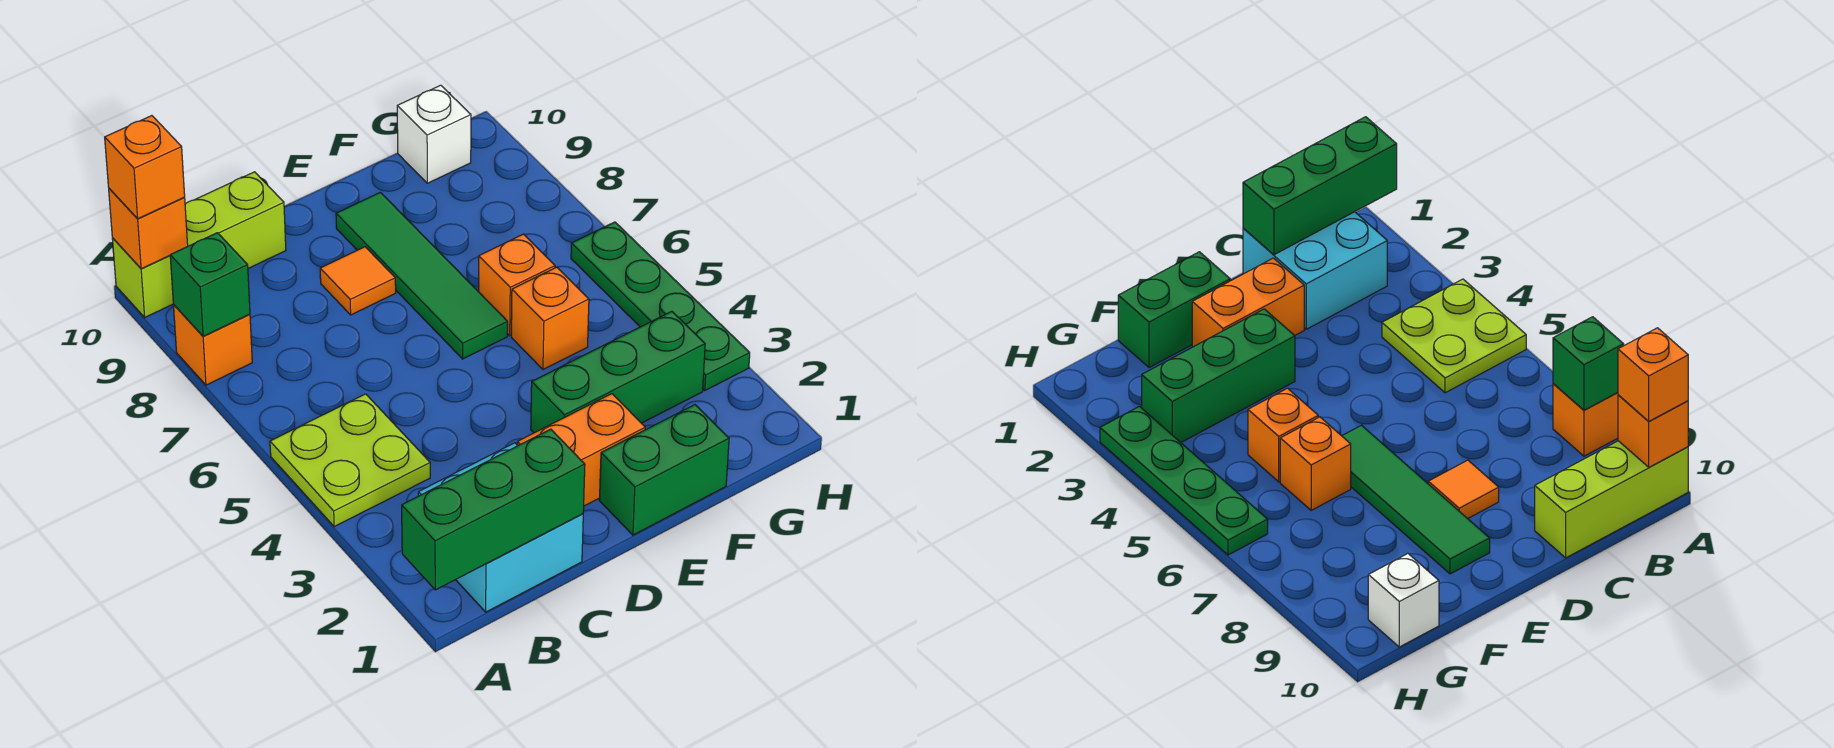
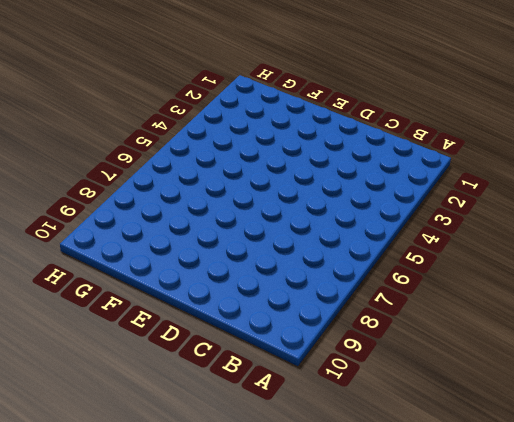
none -> lime 2x2 plate [270,394,430,527]
none -> orange 1x1 brick [174,305,252,385]
none -> lime 1x3 brick [112,172,286,317]

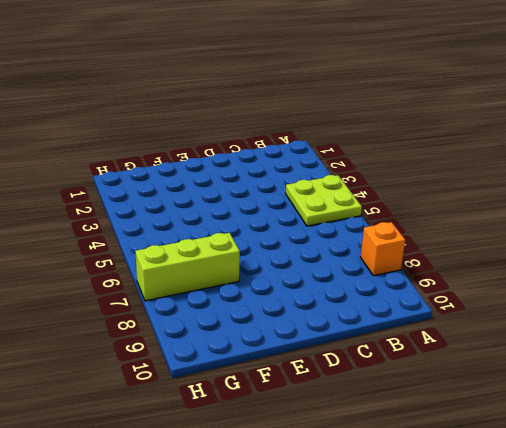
lime 1x3 brick [135,233,240,301] -> lime 1x3 brick moved to [112,172,286,317]
none -> cyan 2x2 brick [418,443,583,612]
none -> orange 1x2 brick [517,394,645,506]
none -> orange 1x1 tile [320,247,396,315]

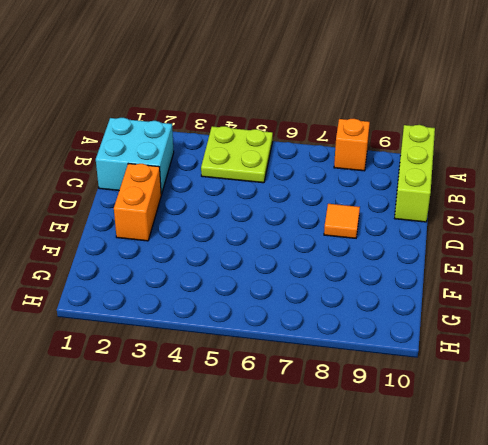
none -> green 1x2 brick [599,405,729,535]
none -> green 1x3 brick [531,311,705,433]
none -> green 1x4 tile [336,192,508,359]

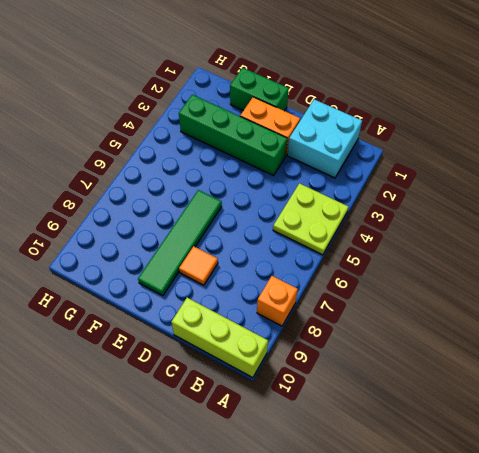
green 1x4 brick [179,95,287,175] -> green 1x3 brick [531,311,705,433]
none -> orange 1x1 brick [511,267,589,369]
none -> orange 1x1 brick [479,234,555,335]
none -> white 1x1 brick [397,85,471,183]

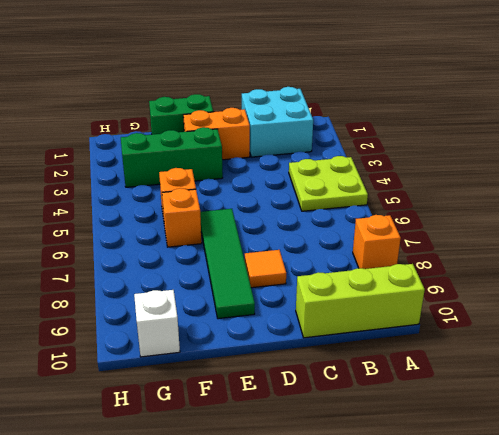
none -> green 1x4 plate [571,222,750,390]
none -> green 1x3 brick [402,429,585,590]
none -> green 1x1 brick [170,233,250,336]

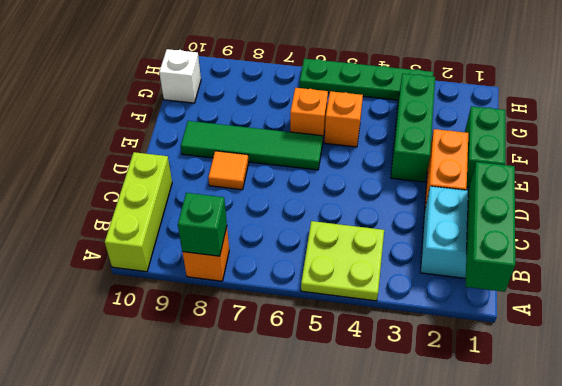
none -> orange 1x1 brick [109,189,188,269]
none -> orange 1x1 brick [105,116,185,219]

